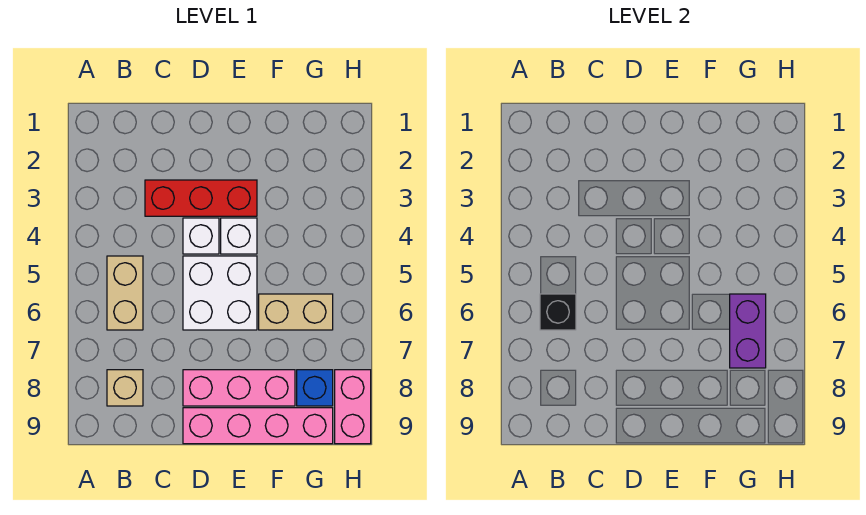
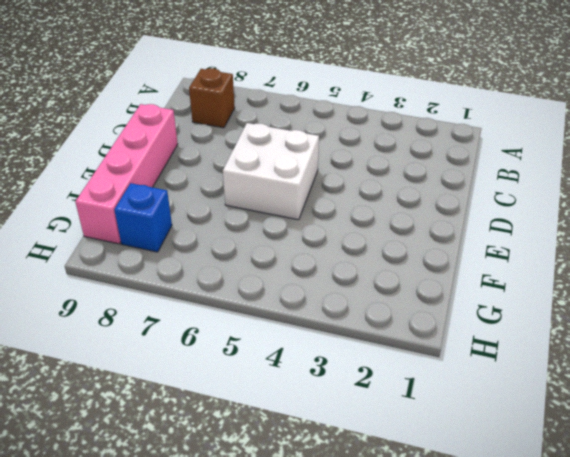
brown 1x1 brick [189,68,235,128] -> tan 1x1 brick [107,370,143,406]
none -> tan 1x2 brick [107,256,143,330]
none -> red 1x3 brick [145,180,257,216]
none -> white 1x1 brick [183,218,219,254]

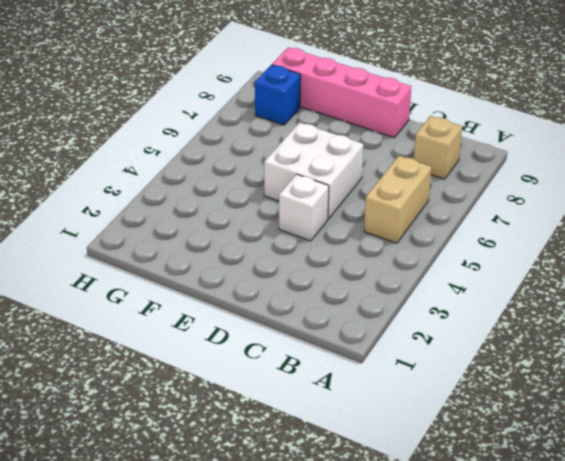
none -> red 1x3 brick [145,180,257,216]
none -> pink 1x3 brick [183,370,295,406]
none -> white 1x1 brick [221,218,257,254]

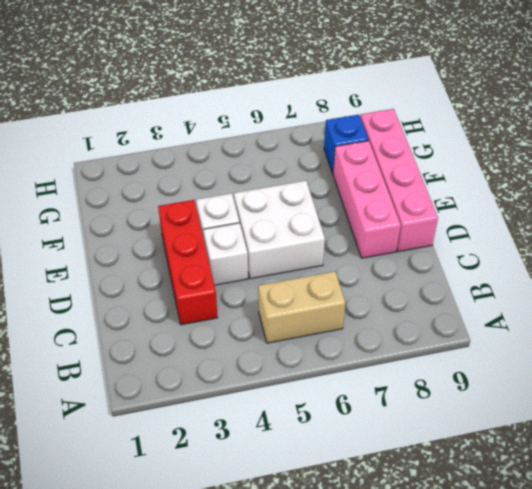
none -> tan 1x1 brick [107,370,143,406]
none -> tan 1x2 brick [259,294,333,330]
none -> pink 1x2 brick [335,370,371,444]

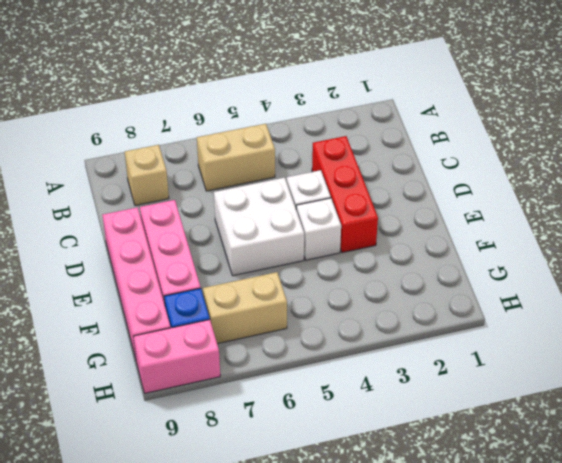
tan 1x2 brick [203,272,287,344] -> tan 1x2 brick turned to [259,294,333,330]
none -> black 1x1 brick [540,294,576,330]
none -> purple 1x2 brick [730,294,766,368]

